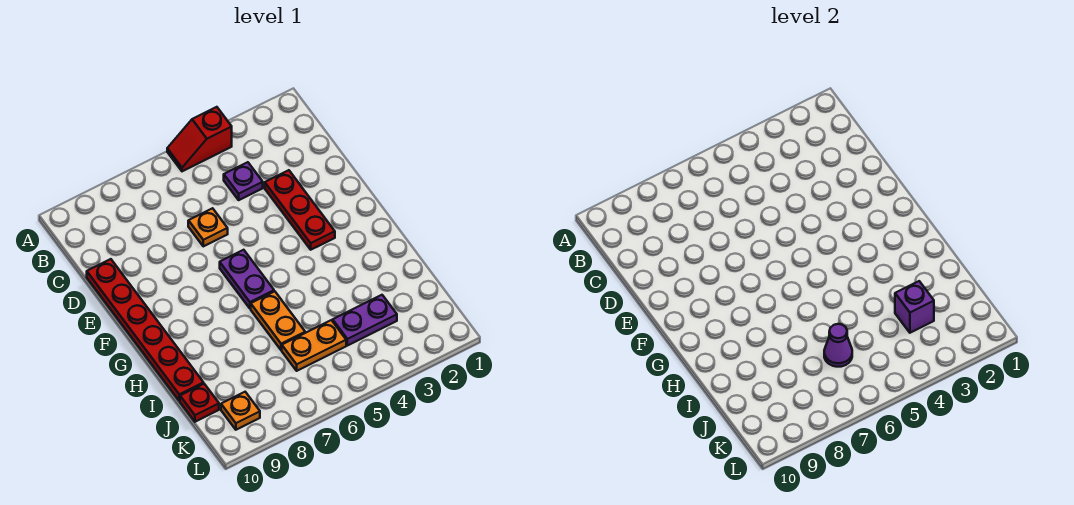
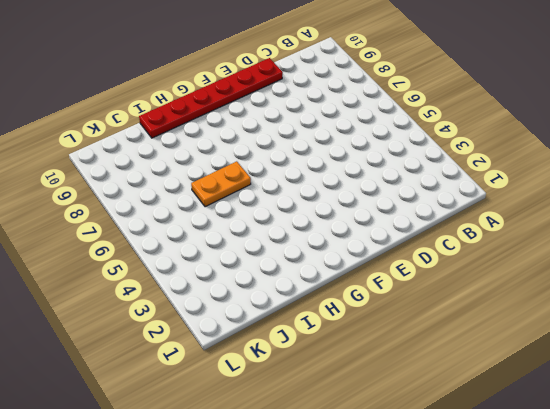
none -> red 1x2 slope [167,107,232,171]
none -> purple 1x1 plate [224,162,263,200]
none -> red 1x3 plate [265,170,335,250]

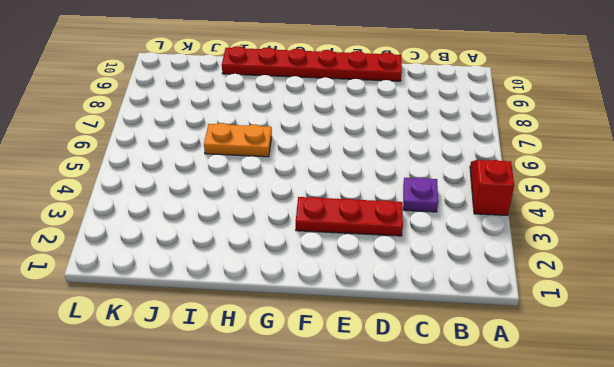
none -> orange 1x1 plate [188,208,228,246]
none -> purple 1x2 plate [220,250,274,309]
none -> purple 1x2 plate [333,295,397,346]

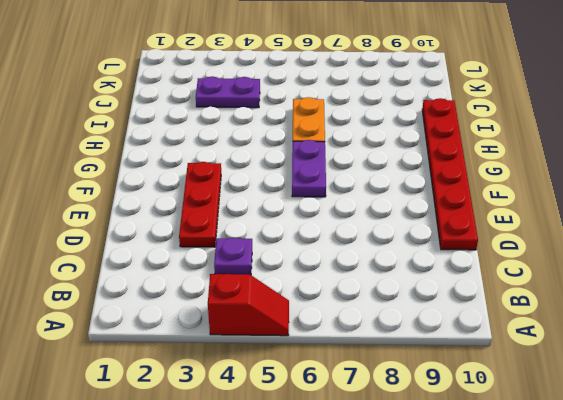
none -> orange 1x1 plate [188,208,228,246]
none -> orange 1x2 plate [282,320,346,371]
none -> red 1x1 plate [180,384,219,422]

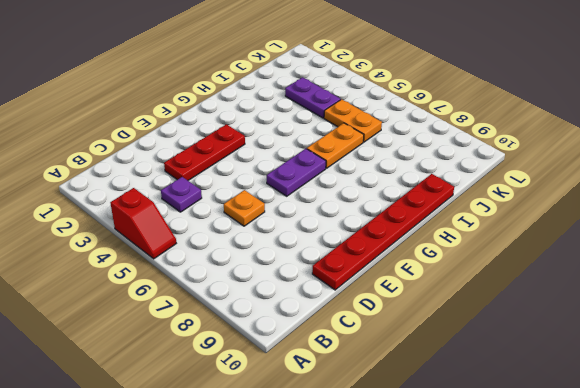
none -> red 1x1 plate [180,384,219,422]
none -> orange 1x1 plate [221,392,260,430]
none -> purple 1x1 brick [895,281,934,333]

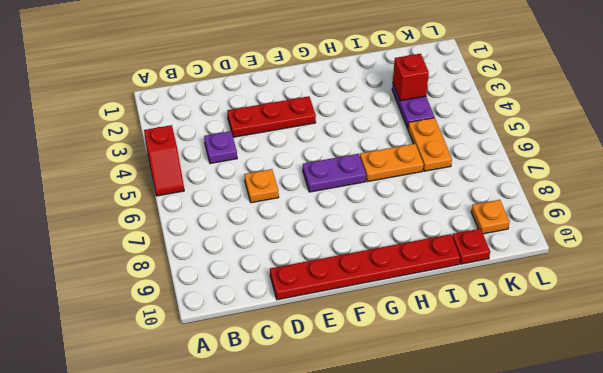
red 1x1 brick [393,54,429,101] -> purple 1x1 brick [895,281,934,333]
none -> purple 1x1 cone [824,324,852,367]

